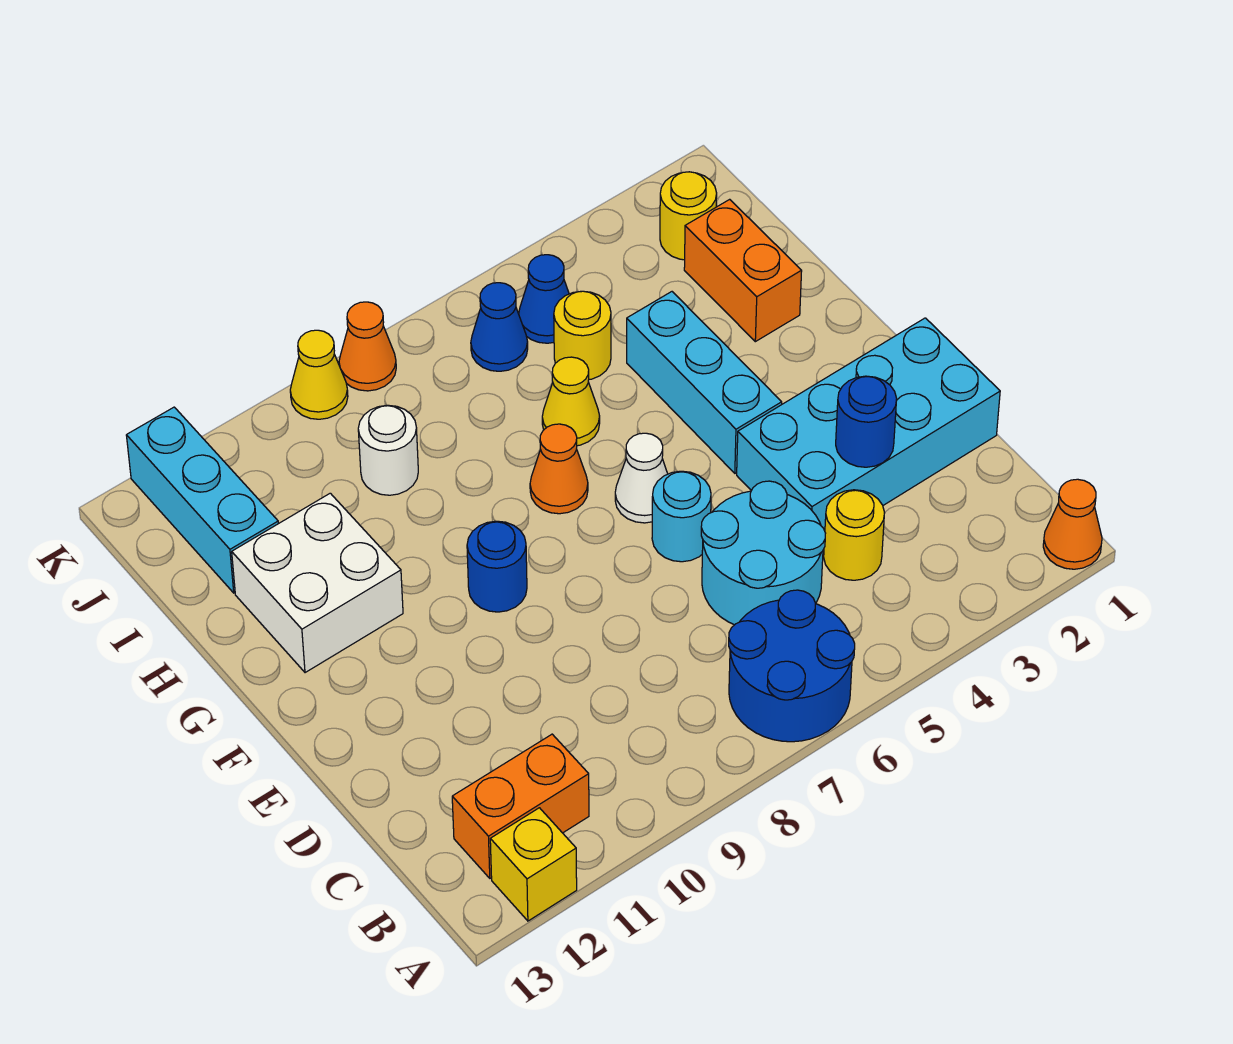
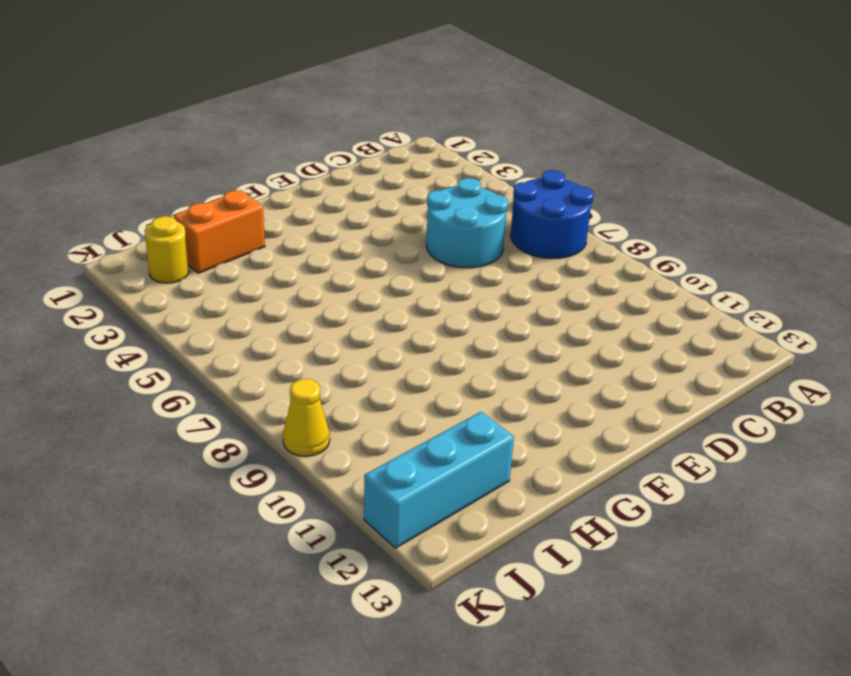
none -> orange 1x1 cone [1043,479,1102,569]
none -> yellow 1x1 brick [490,808,577,921]
none -> orange 1x2 brick [452,734,589,878]

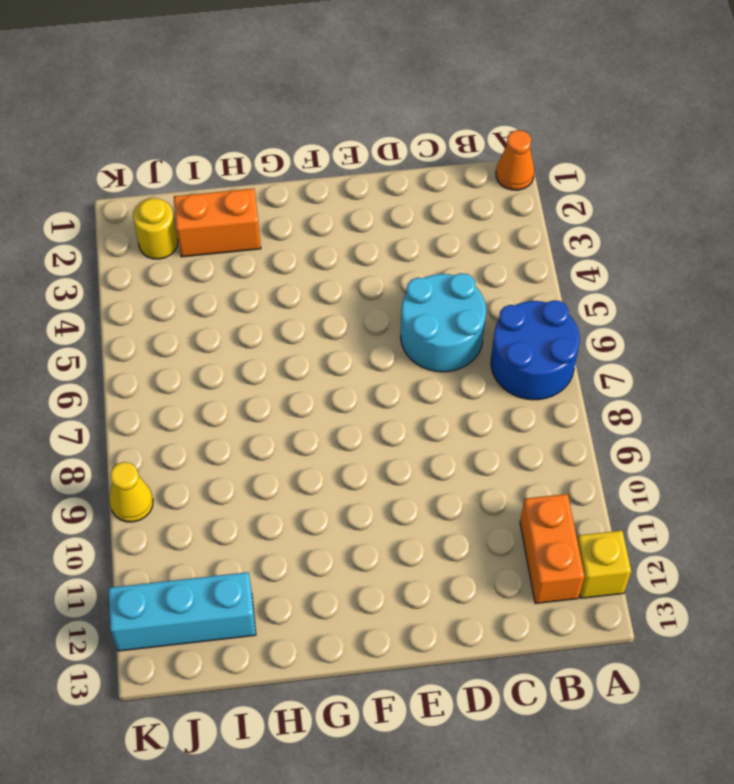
none -> yellow 1x1 round brick [824,490,885,580]
none -> cyan 2x4 brick [737,318,1000,531]
none -> cyan 1x1 round brick [652,471,711,562]

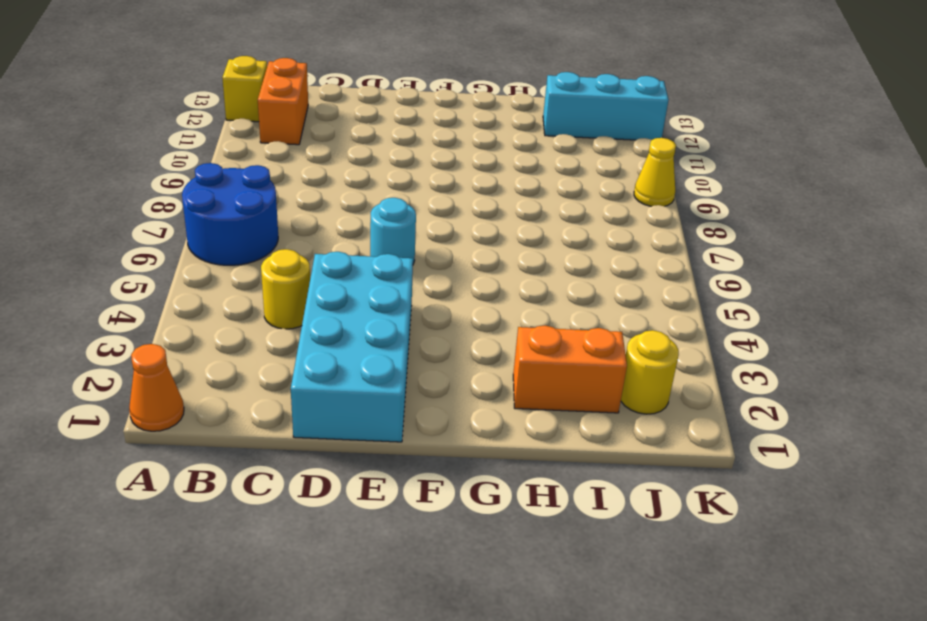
none -> cyan 2x2 round brick [701,481,826,625]
none -> cyan 1x3 brick [627,292,782,473]
none -> white 1x1 cone [615,433,668,523]

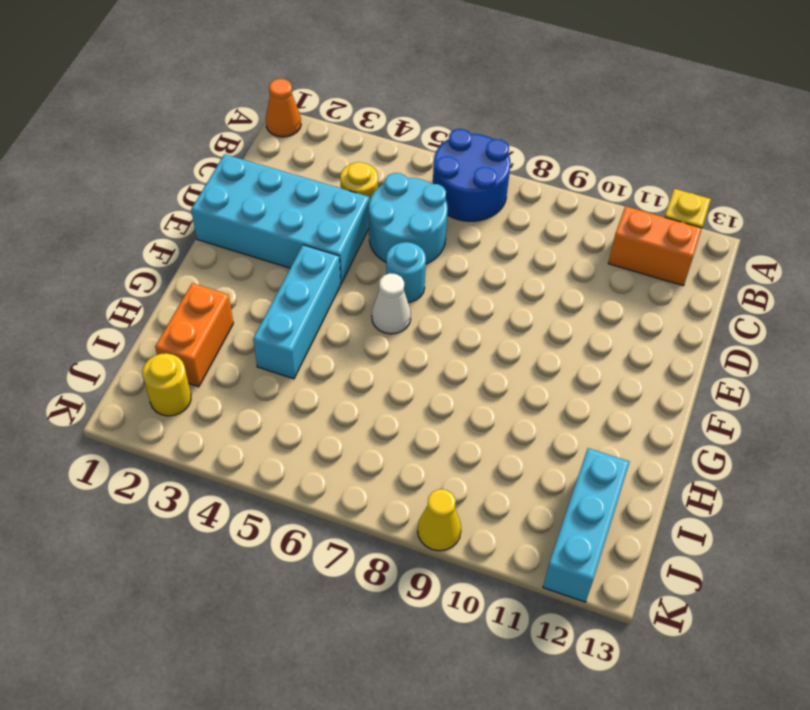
none -> blue 1x1 round brick [467,521,527,612]
none -> orange 1x1 cone [530,424,588,514]
none -> white 2x2 brick [232,493,403,673]

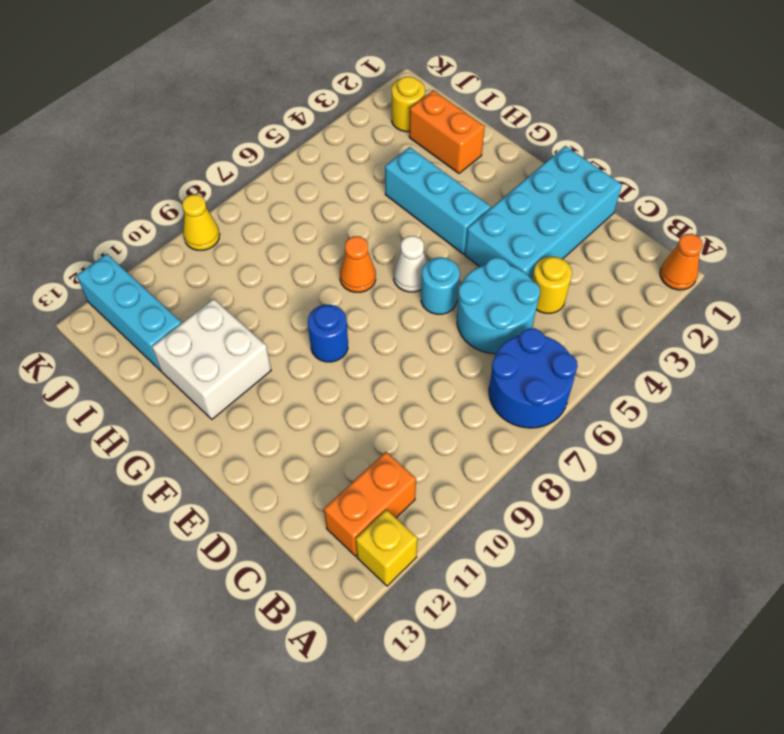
none -> yellow 1x1 cone [542,357,600,446]
none -> yellow 1x1 round brick [554,291,611,380]
none -> white 1x1 round brick [358,405,418,495]

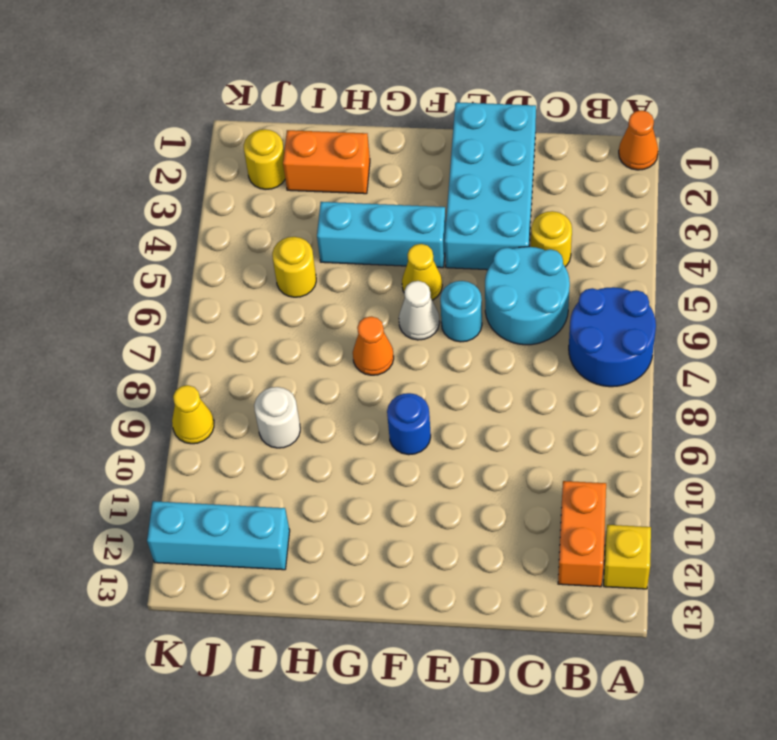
yellow 1x1 cone [402,244,442,300] -> yellow 1x1 cone moved to [542,357,600,446]
none -> white 2x2 brick [232,493,403,673]
none -> blue 1x1 cone [519,255,569,343]
none -> blue 1x1 cone [471,283,528,371]

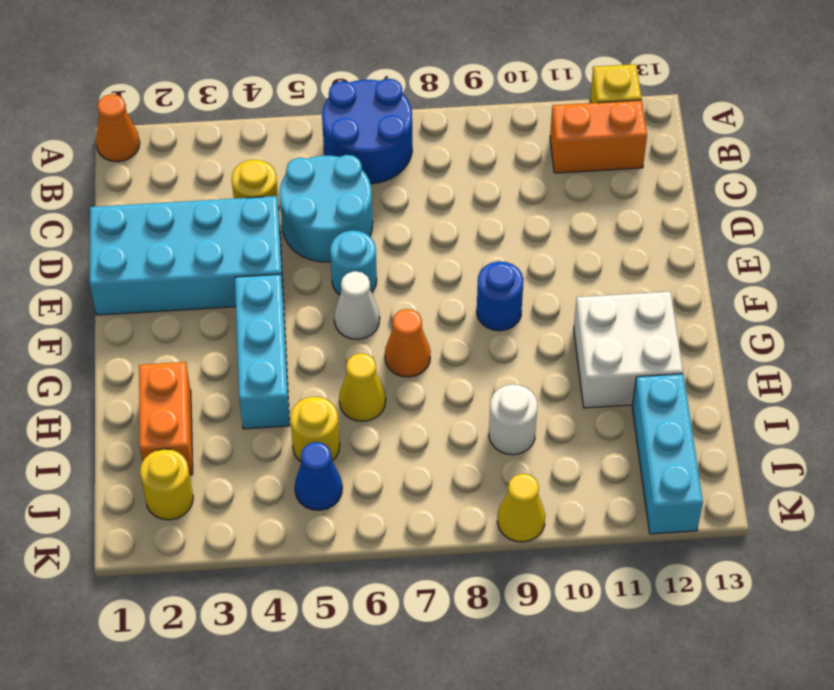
none -> blue 1x1 cone [471,283,528,371]
none -> orange 1x1 cone [339,302,396,391]
none -> blue 1x1 round brick [836,376,897,467]

